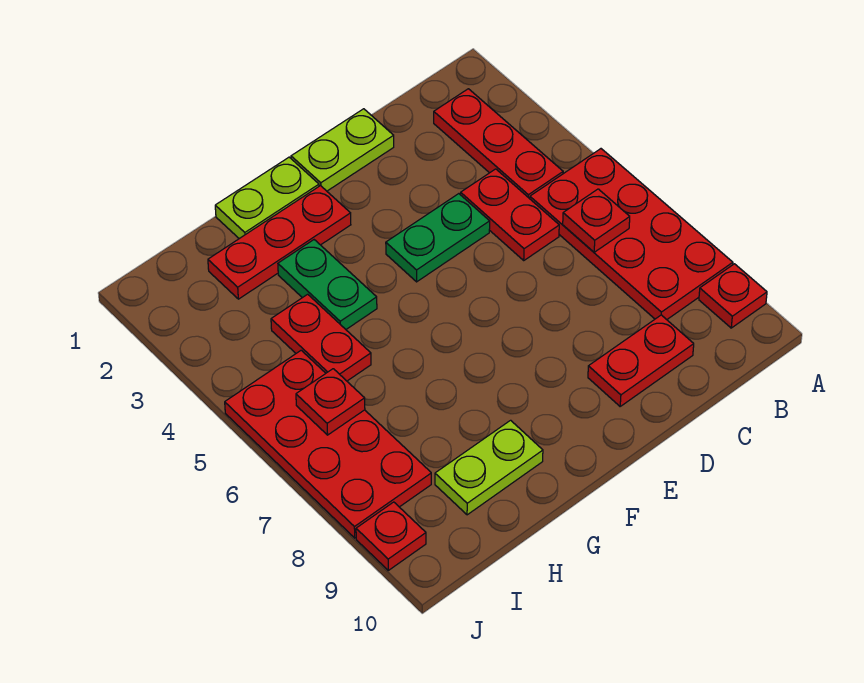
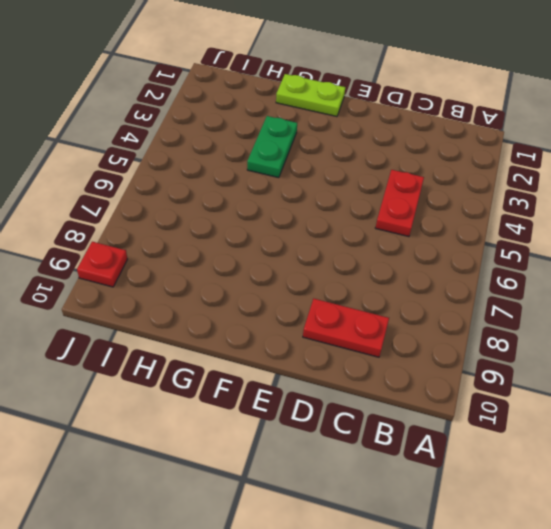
none -> red 2x4 plate [530,149,733,320]
none -> red 1x1 plate [699,264,767,328]
none -> red 1x3 plate [434,89,563,199]

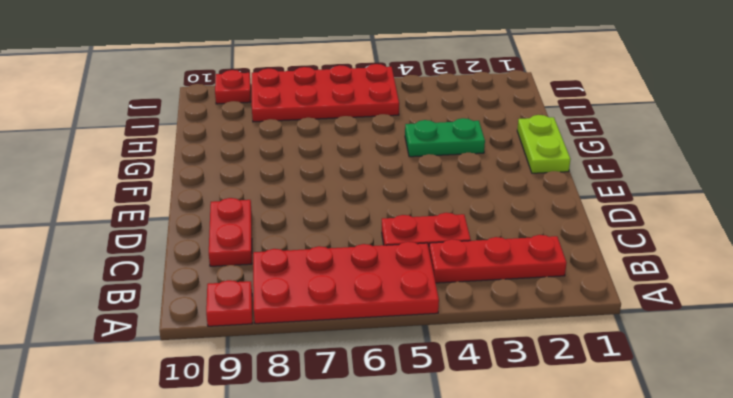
none -> lime 1x2 plate [291,109,394,191]
none -> green 1x2 plate [386,194,490,282]
none -> red 1x3 plate [208,186,351,299]

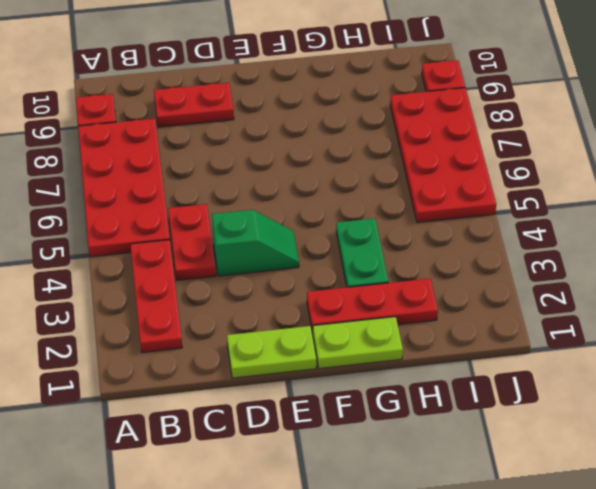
green 1x2 slope [212,210,299,276] -> green 1x2 plate [386,194,490,282]
none -> lime 1x2 plate [435,420,543,515]
none -> red 1x2 plate [271,294,371,381]
none -> red 1x1 plate [563,189,630,252]

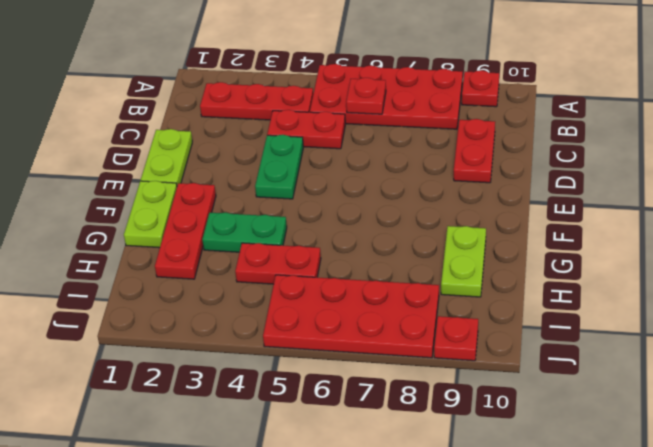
none -> red 1x1 plate [296,369,365,435]

